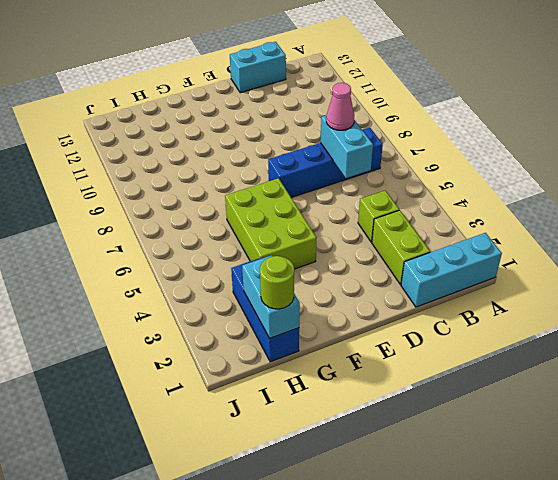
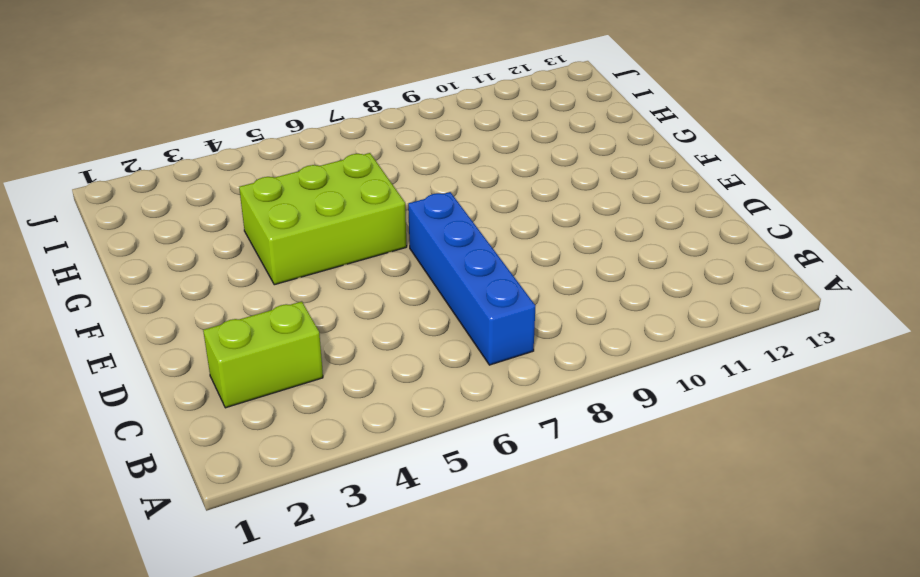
none -> cyan 1x3 brick [401,233,502,307]
none -> lime 1x1 brick [358,190,399,242]

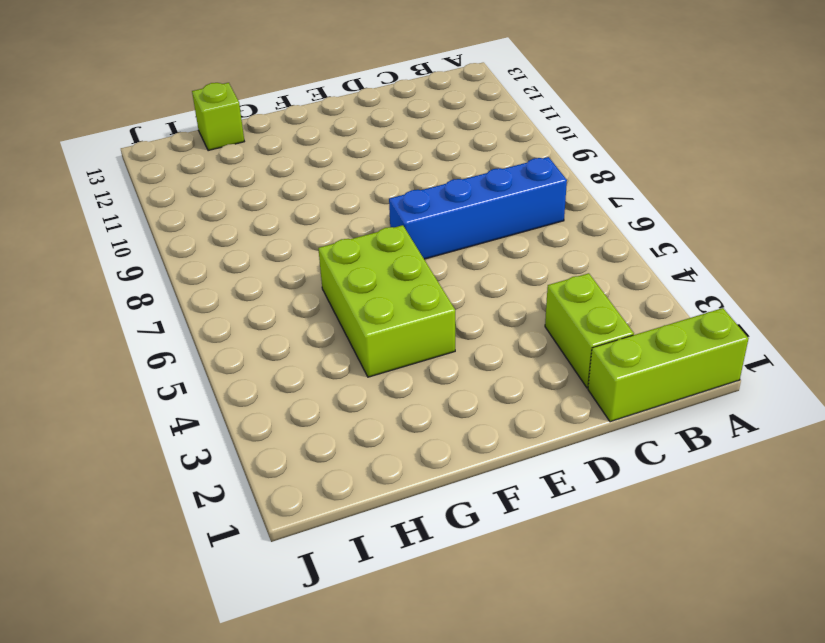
lime 1x3 brick [588,308,749,422] -> cyan 1x3 brick [401,233,502,307]
lime 1x1 brick [192,83,244,151] -> lime 1x1 brick moved to [358,190,399,242]
none -> cyan 1x2 brick [230,42,286,93]
none -> blue 1x3 brick [231,259,299,362]

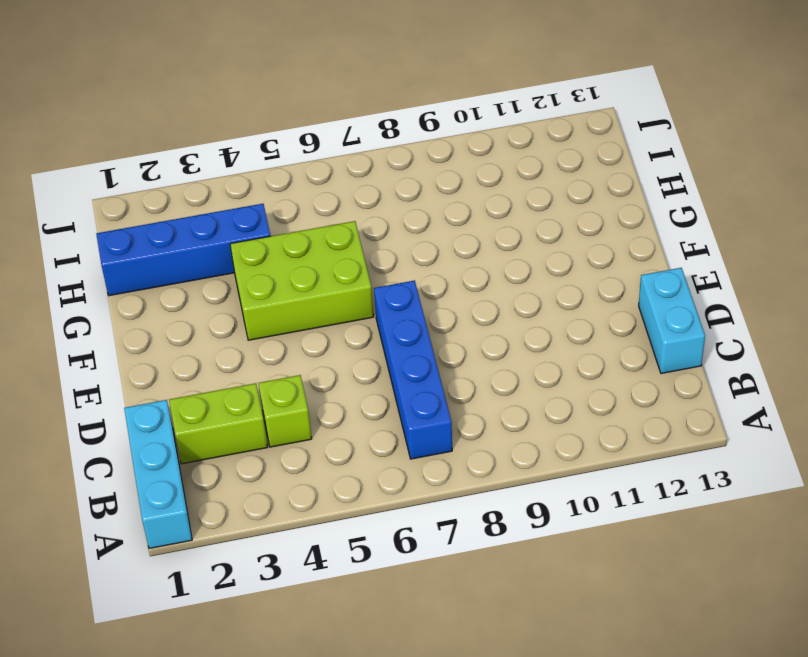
blue 1x4 brick [96,204,270,296] -> blue 1x3 brick [231,259,299,362]
none -> cyan 1x2 brick [321,115,373,178]
none -> cyan 1x2 brick [242,255,300,338]

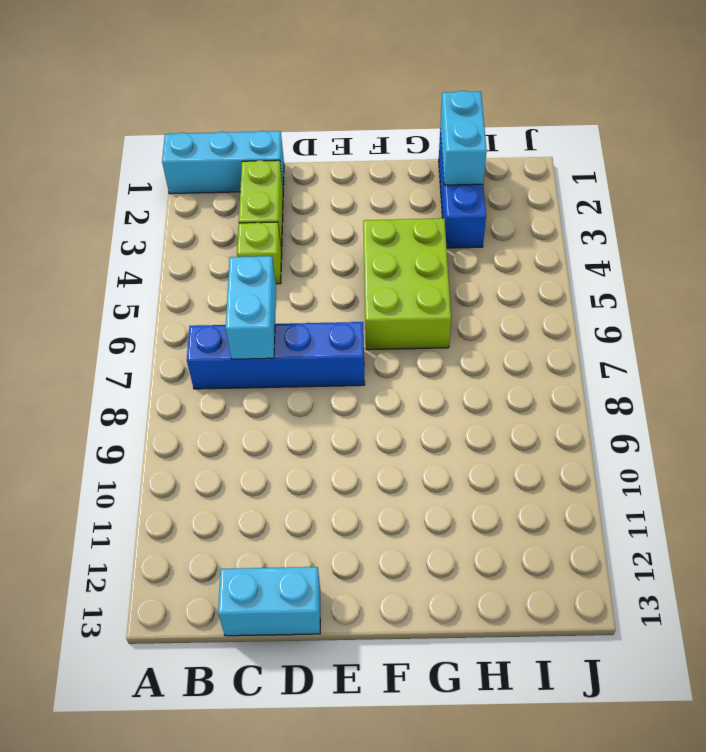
none -> pink 1x1 cone [326,83,354,130]
none -> lime 1x1 round brick [260,256,294,309]

